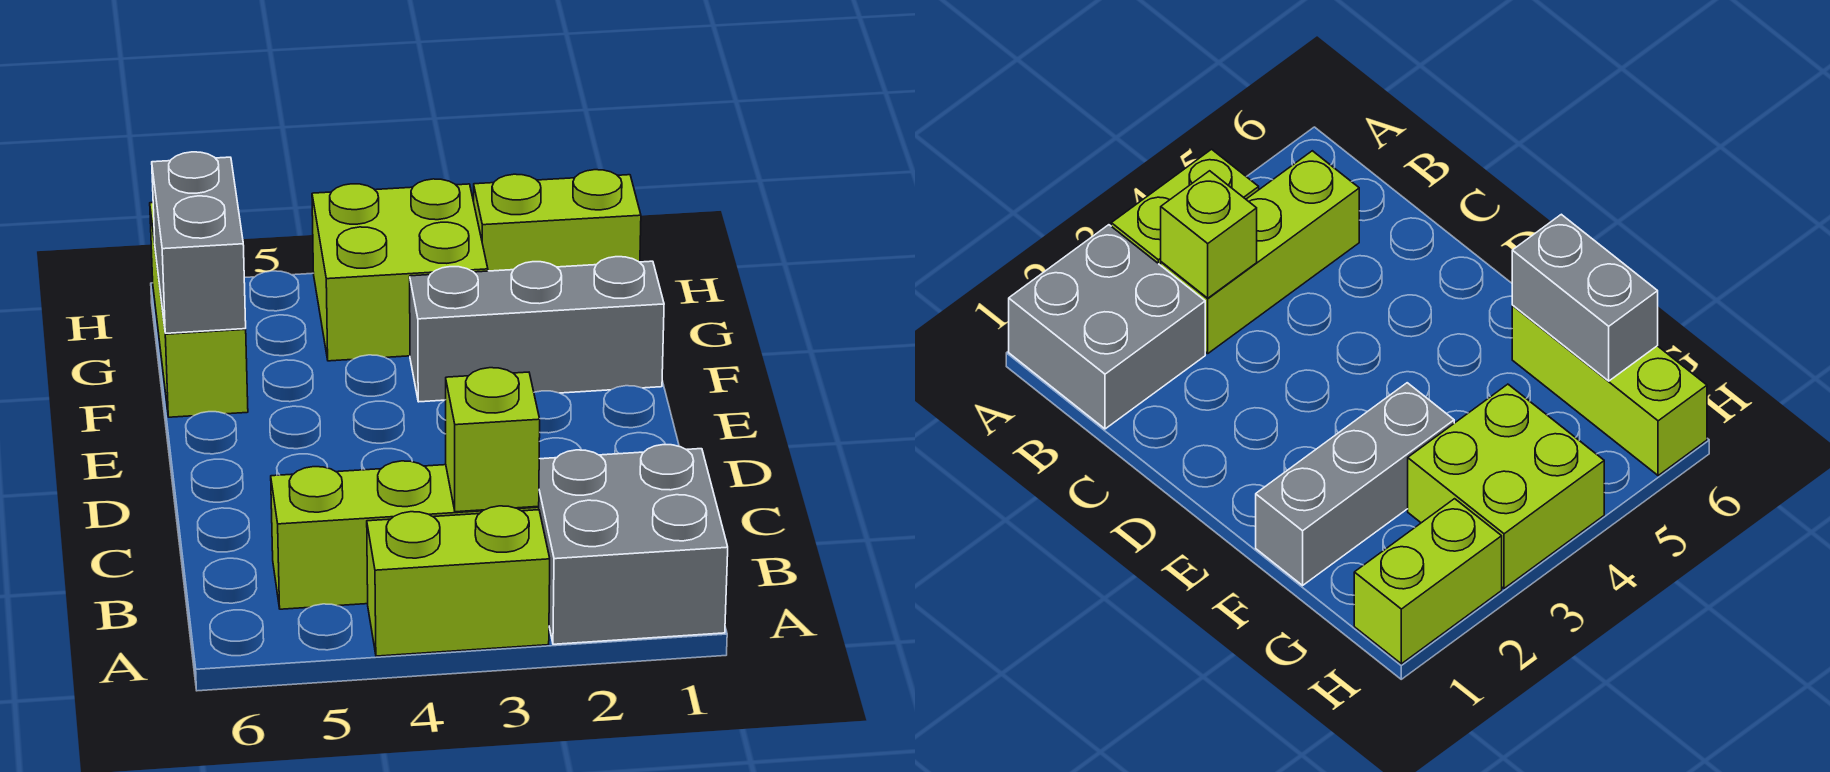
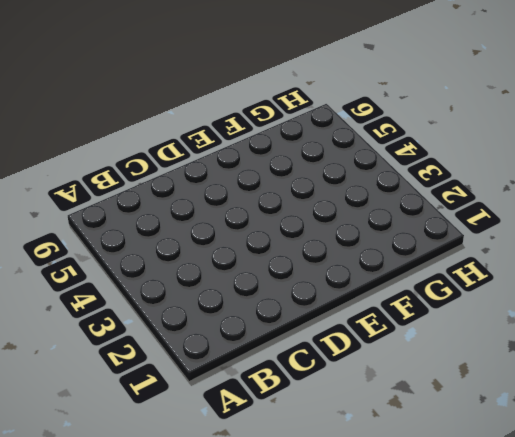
none -> grey 2x2 brick [539,445,728,644]
none -> lime 1x2 brick [367,506,550,656]

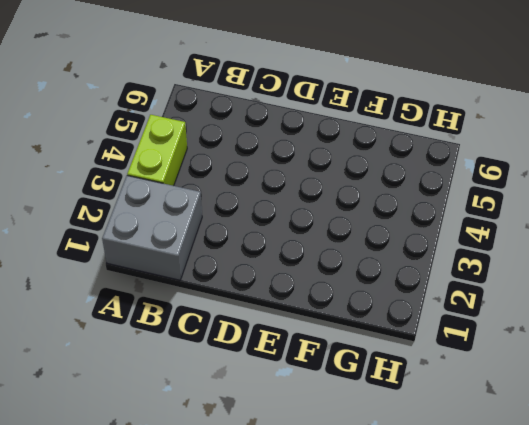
none -> lime 1x3 brick [271,461,539,609]
none -> grey 1x3 brick [410,257,664,402]

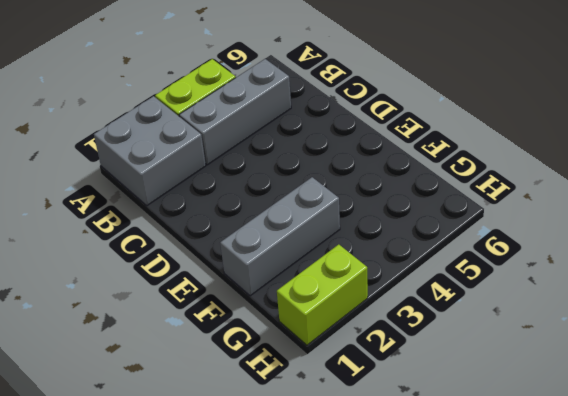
grey 1x3 brick [179,59,291,165] -> lime 1x3 brick [271,461,539,609]
none -> lime 1x3 brick [150,203,248,417]
none -> lime 2x2 brick [312,179,488,361]

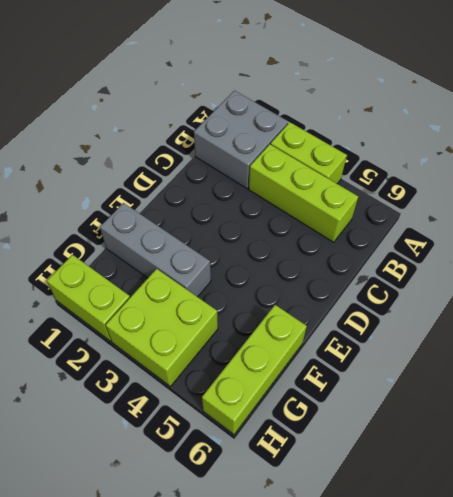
none -> lime 1x1 brick [446,368,540,512]
none -> grey 1x2 brick [152,152,246,333]

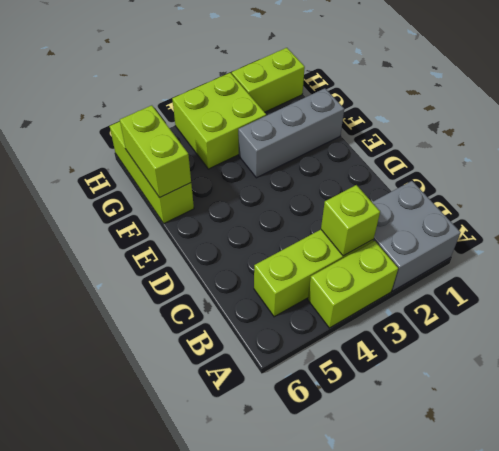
lime 1x2 brick [120,105,191,198] -> grey 1x2 brick [152,152,246,333]

